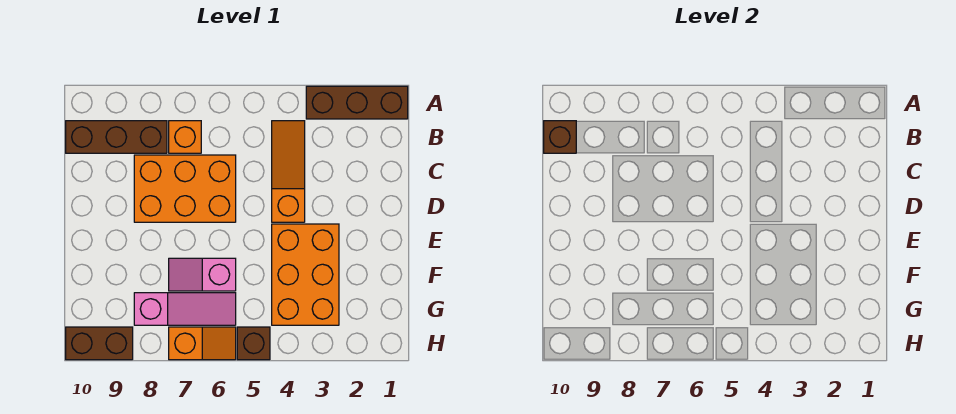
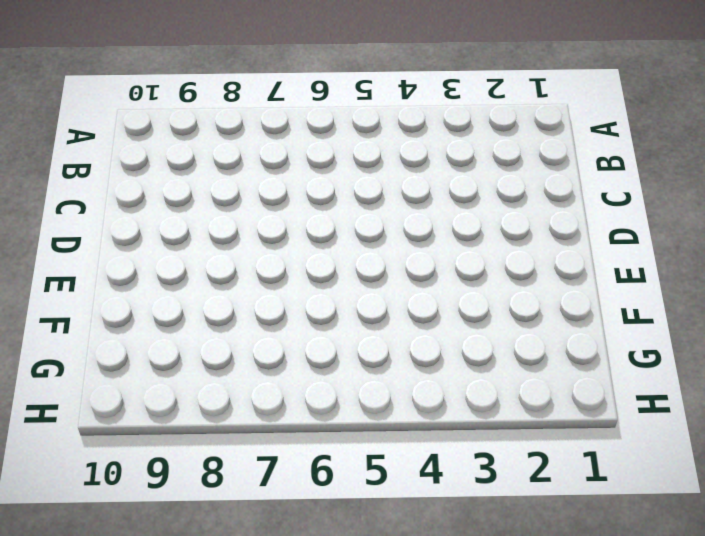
none -> brown 1x3 brick [306,86,408,119]
none -> orange 1x3 slope [272,121,305,222]
none -> orange 1x1 brick [169,121,201,153]

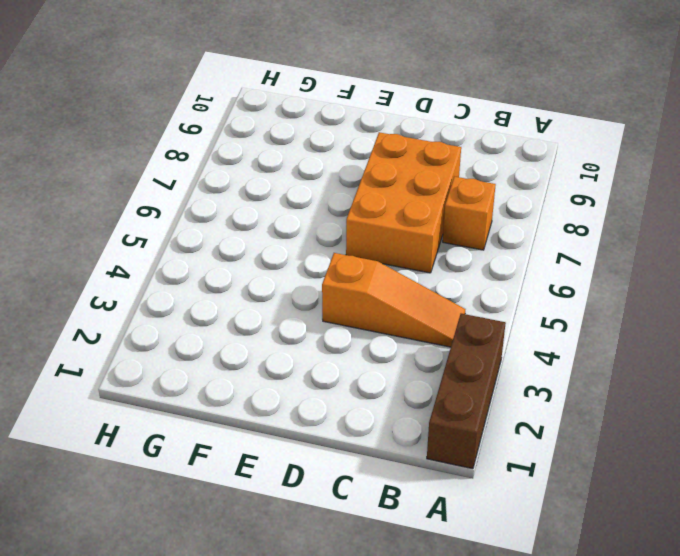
none -> brown 1x3 brick [66,121,167,153]
none -> orange 2x3 brick [272,224,339,325]
none -> pink 1x2 slope [169,258,236,291]

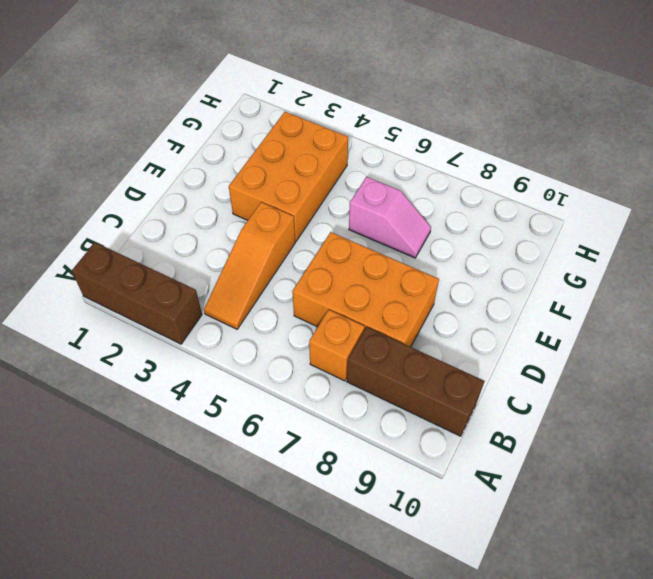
none -> pink 1x3 slope [134,293,236,325]
none -> brown 1x1 brick [237,327,270,360]
none -> orange 1x2 slope [169,327,236,360]

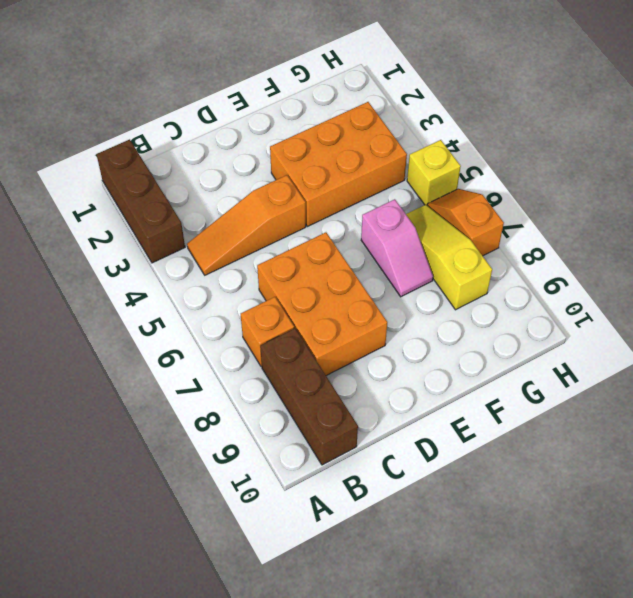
yellow 1x3 slope [406,205,492,310] -> pink 1x3 slope [134,293,236,325]
yellow 1x1 brick [407,140,461,205] -> brown 1x1 brick [237,327,270,360]
none -> brown 1x2 brick [66,327,133,360]
none -> brown 1x1 brick [544,121,576,153]

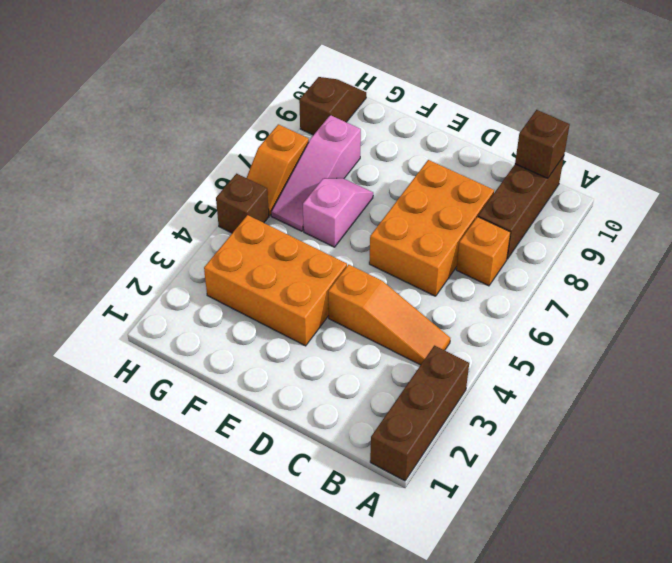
brown 1x2 slope [299,77,366,135] -> brown 1x2 brick [66,327,133,360]

